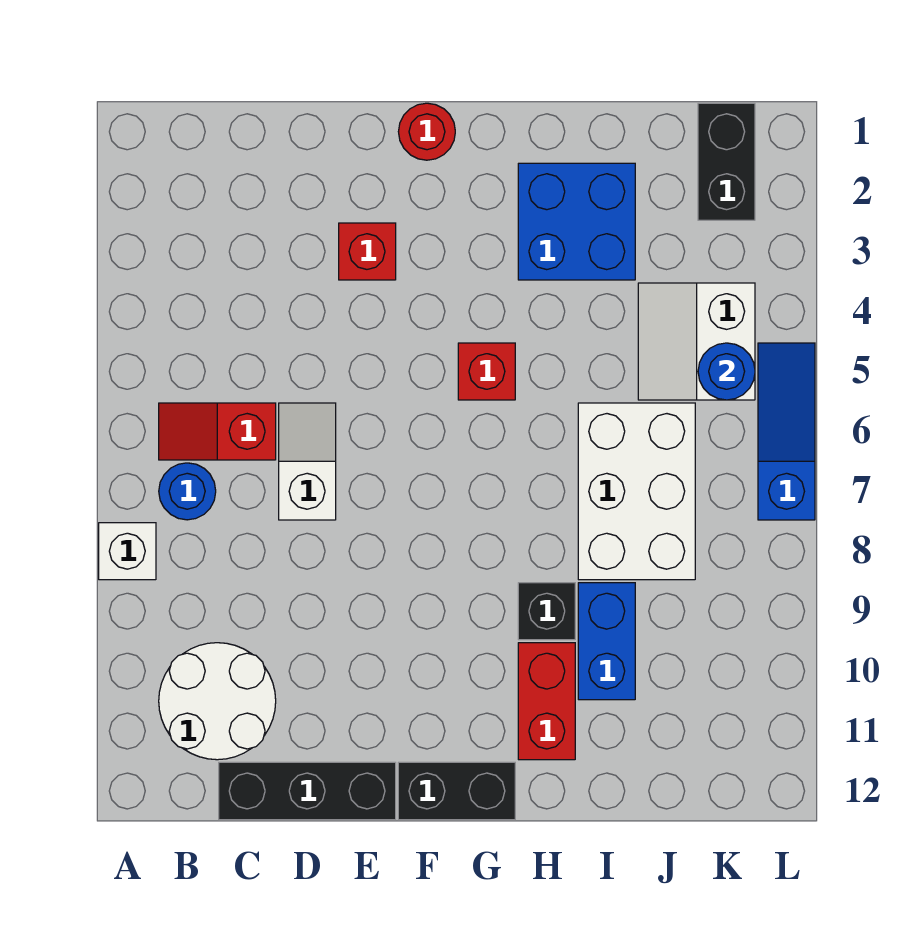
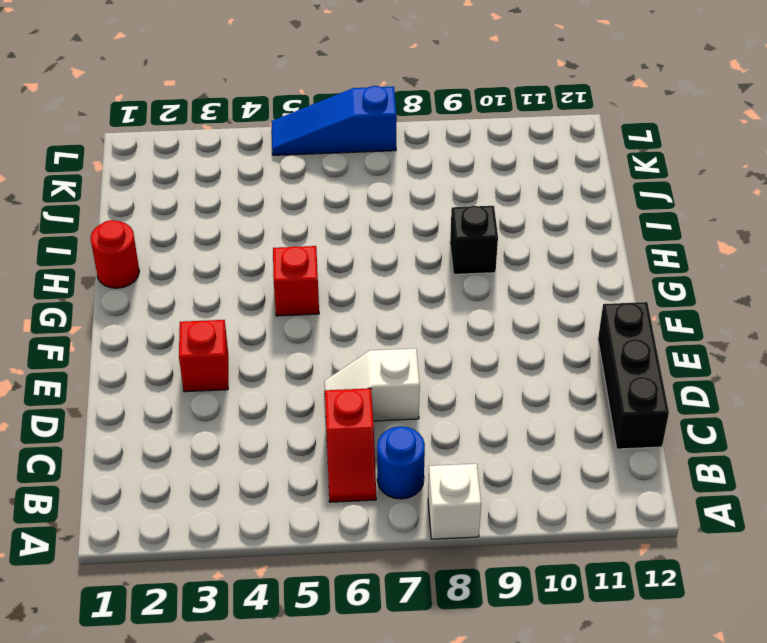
red 1x1 round brick [91,220,139,288] -> red 1x1 round brick moved to [398,103,455,160]
none -> white 2x2 round brick [159,643,276,760]
none -> black 1x2 brick [398,762,515,820]
none -> blue 2x2 brick [518,163,635,280]

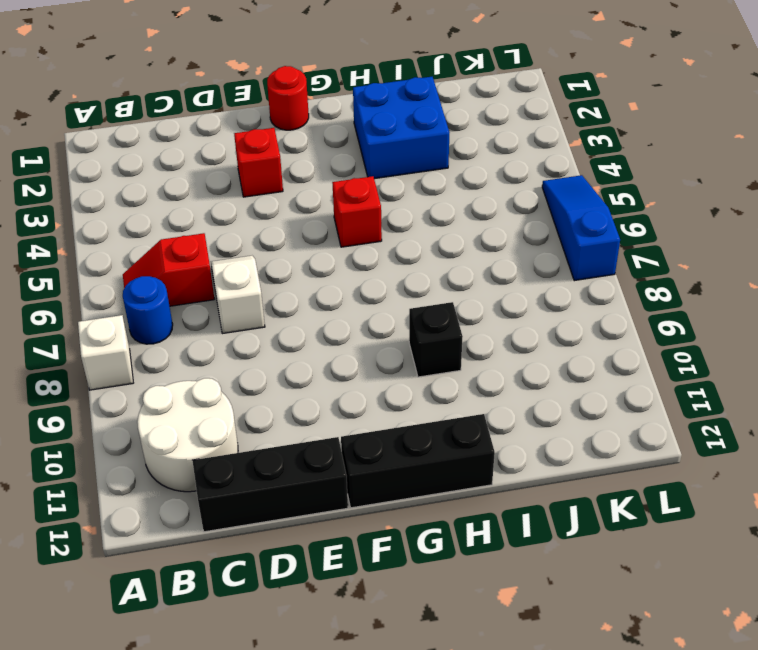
black 1x3 brick [341,414,495,508] -> black 1x2 brick [398,762,515,820]
none -> red 1x2 brick [518,643,575,760]
none -> white 2x3 brick [578,403,695,580]
none -> blue 1x2 brick [578,583,635,700]

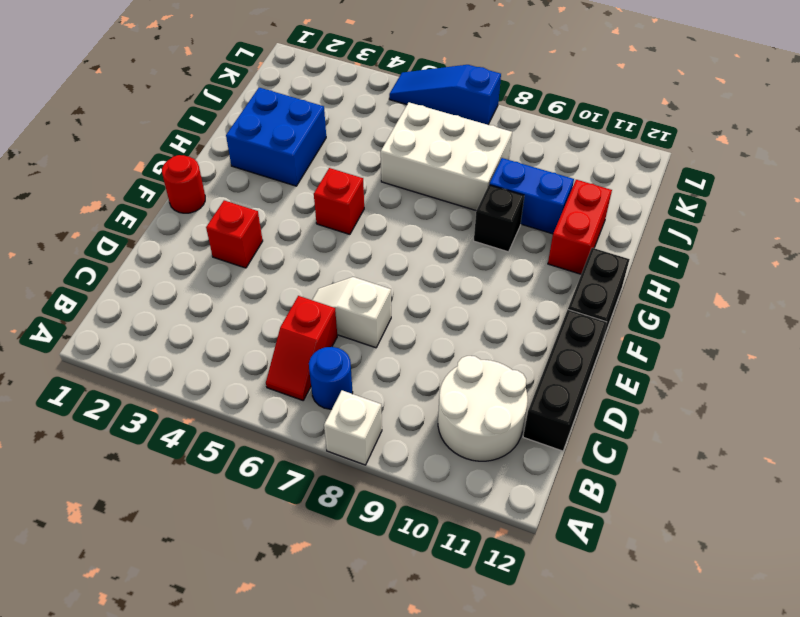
red 1x2 brick [548,180,612,274] -> red 1x2 brick turned to [518,643,575,760]
none -> white 2x2 slope [638,283,755,400]
none -> black 1x2 brick [698,103,755,220]
none -> blue 1x1 round brick [698,343,755,400]

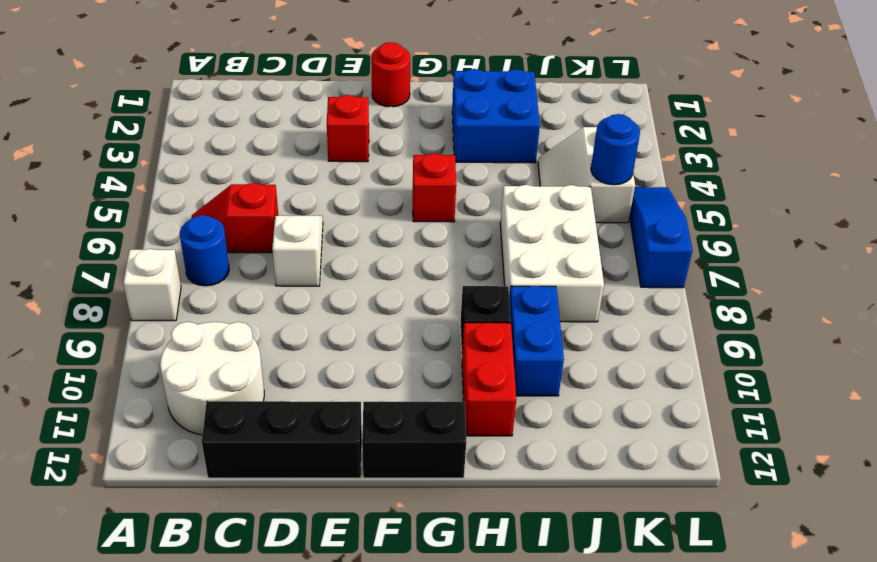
none -> black 1x2 brick [698,103,755,220]

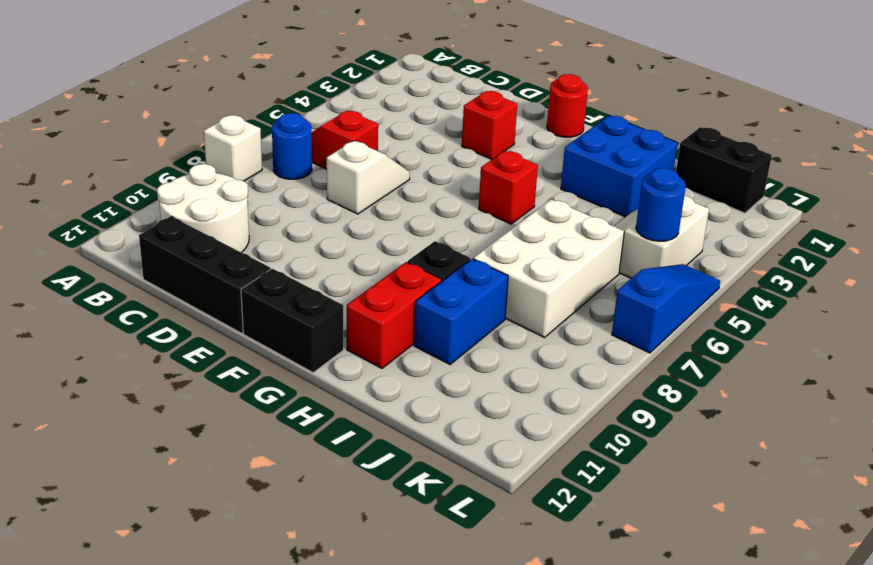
black 1x2 brick [676,127,772,213] -> black 1x2 brick turned to [698,103,755,220]

